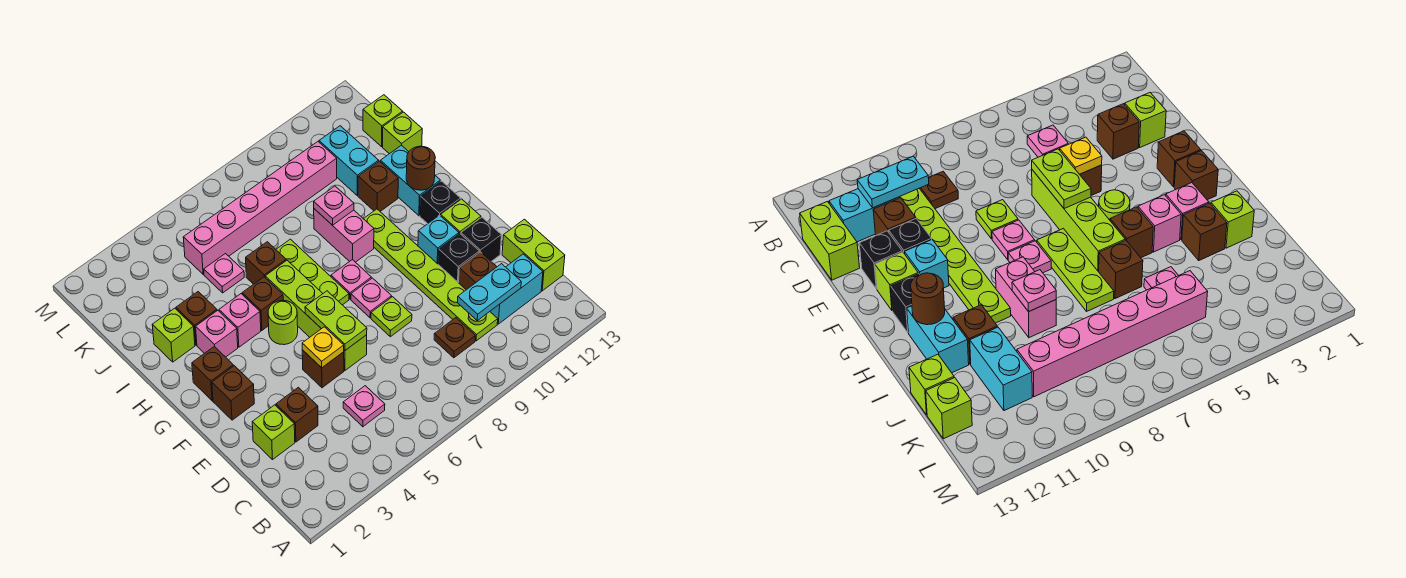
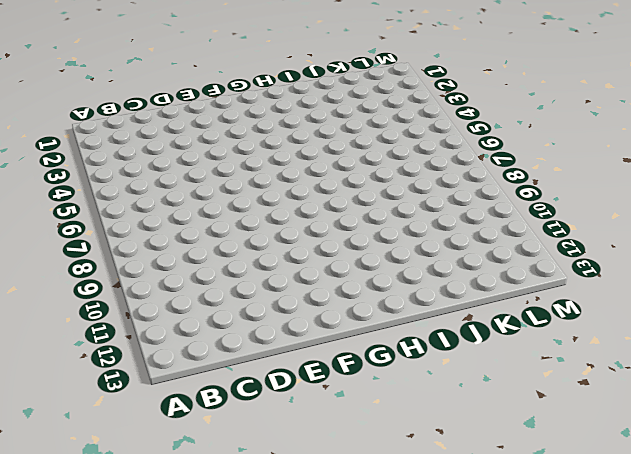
none -> pink 1x1 plate [343,386,385,427]
none -> brown 1x1 plate [434,318,475,358]
none -> lime 1x6 plate [364,209,498,341]
none -> cyan 1x2 brick [490,254,543,324]

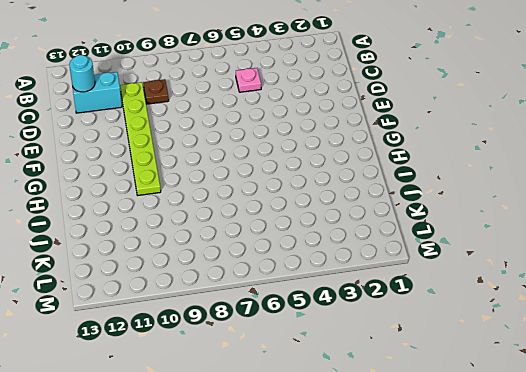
cyan 1x1 round brick [69,55,95,92] -> none
none -> lime 1x2 brick [502,219,565,291]
none -> lime 1x1 brick [252,405,295,459]
none -> brown 1x1 brick [276,387,318,442]
none -> brown 1x1 brick [459,252,497,290]

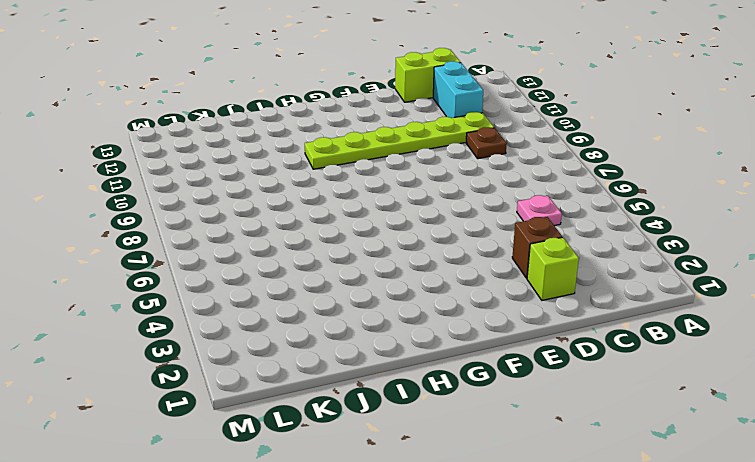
none -> brown 1x1 brick [459,252,497,290]
none -> brown 1x1 brick [302,350,344,388]
none -> lime 1x4 brick [265,261,367,370]
none -> lime 1x1 plate [371,297,412,337]

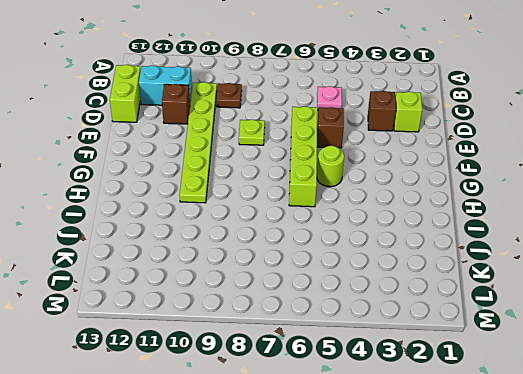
none -> black 1x1 brick [438,234,479,283]
none -> black 1x1 brick [461,217,501,262]
none -> brown 1x1 brick [212,366,254,420]
none -> pink 1x1 plate [351,278,392,318]

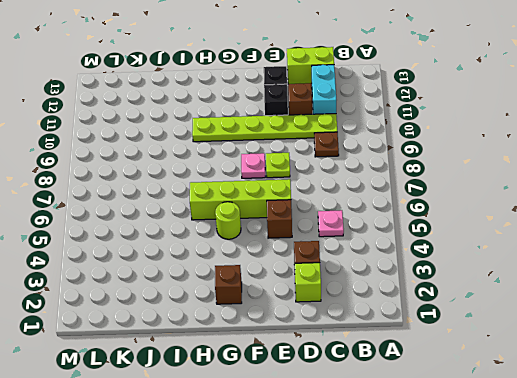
none -> brown 1x1 brick [212,366,254,420]
none -> cyan 1x1 brick [418,215,459,264]
none -> lime 1x1 brick [441,199,481,234]
none -> lime 1x3 plate [276,239,349,305]

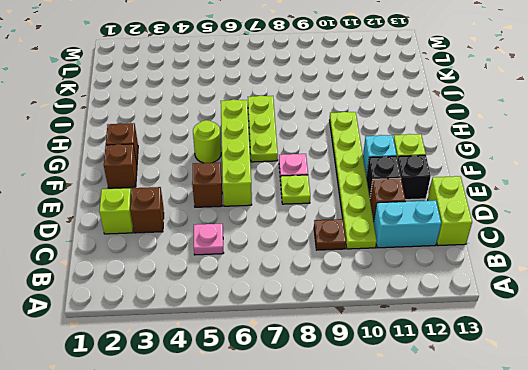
none -> pink 1x1 plate [331,260,371,299]
none -> black 1x1 brick [420,181,461,224]
none -> pink 1x1 brick [196,310,238,357]
none -> pink 1x1 brick [219,294,261,347]

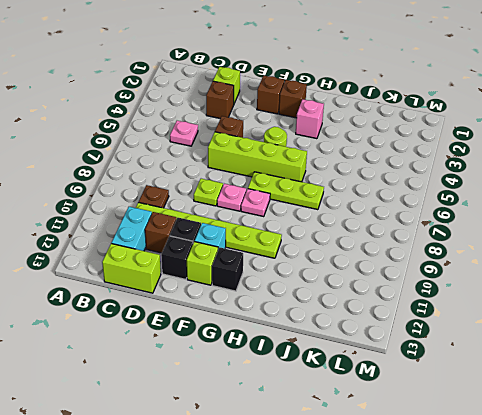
none -> pink 1x1 brick [219,294,261,347]
none -> brown 1x1 brick [242,277,283,330]
none -> pink 1x2 brick [314,209,374,262]
none -> cyan 1x2 brick [381,145,440,216]

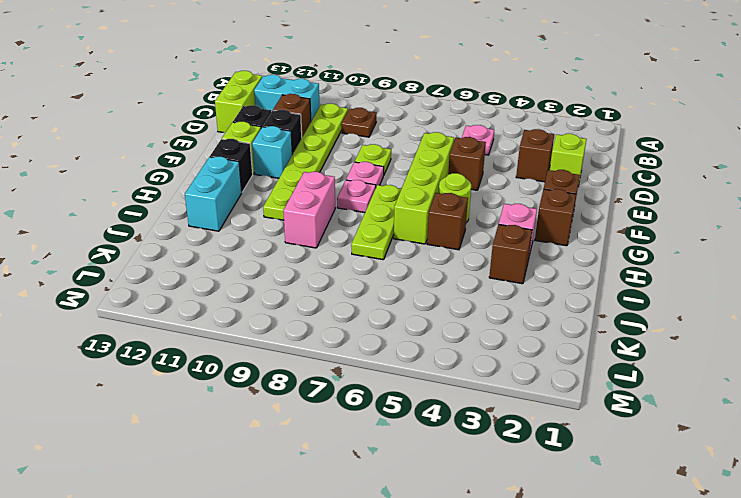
none -> pink 1x1 brick [219,294,261,347]
none -> lime 1x1 brick [152,308,195,362]
none -> brown 1x1 brick [246,242,286,284]
none -> brown 1x1 brick [358,161,398,211]

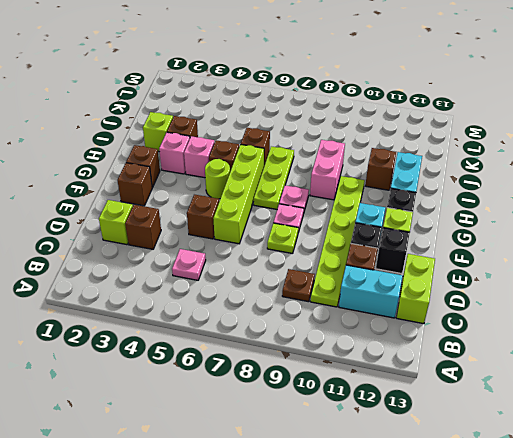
none -> pink 1x1 plate [204,254,244,293]
none -> cyan 1x2 brick [319,126,379,196]
none -> lime 1x1 brick [382,112,422,154]
none -> pink 1x6 brick [183,142,337,274]

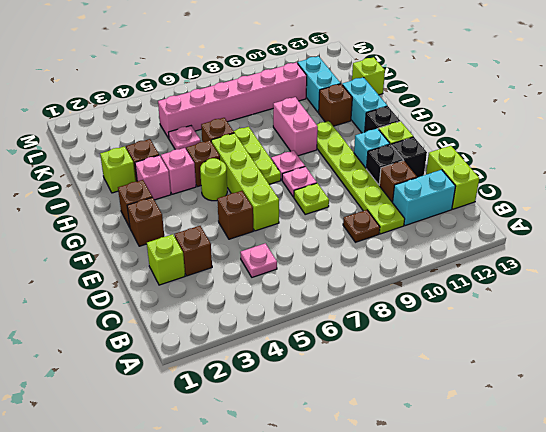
none -> lime 1x1 brick [363,95,403,147]
none -> cyan 1x2 plate [458,264,521,321]
none -> yellow 1x1 plate [302,327,344,368]
none -> lime 1x2 plate [305,291,367,350]

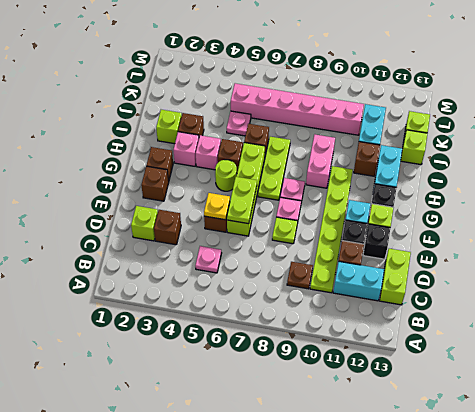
none -> cyan 1x2 plate [458,264,521,321]
none -> brown 1x1 round brick [406,146,435,190]
none -> pink 1x1 plate [314,186,354,225]

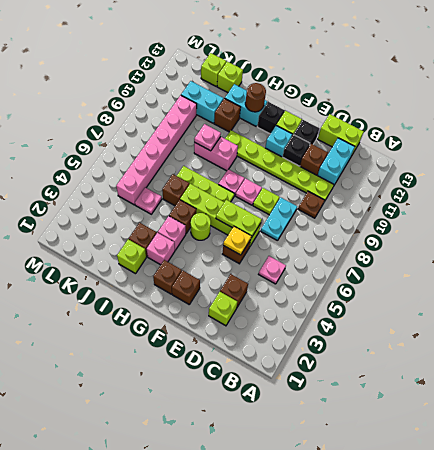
cyan 1x2 plate [261,198,297,241] -> cyan 1x2 plate moved to [458,264,521,321]

